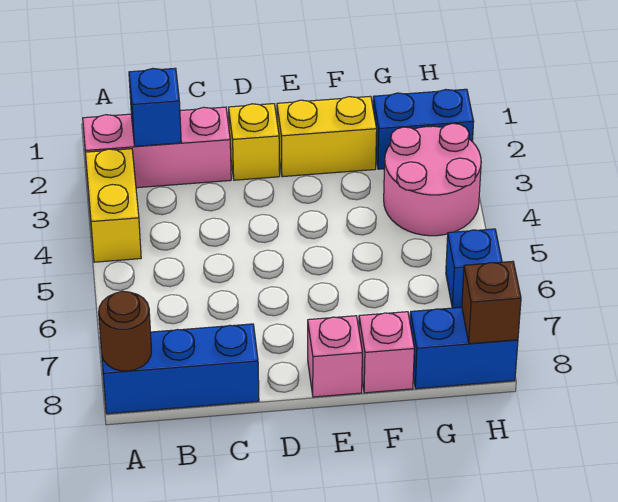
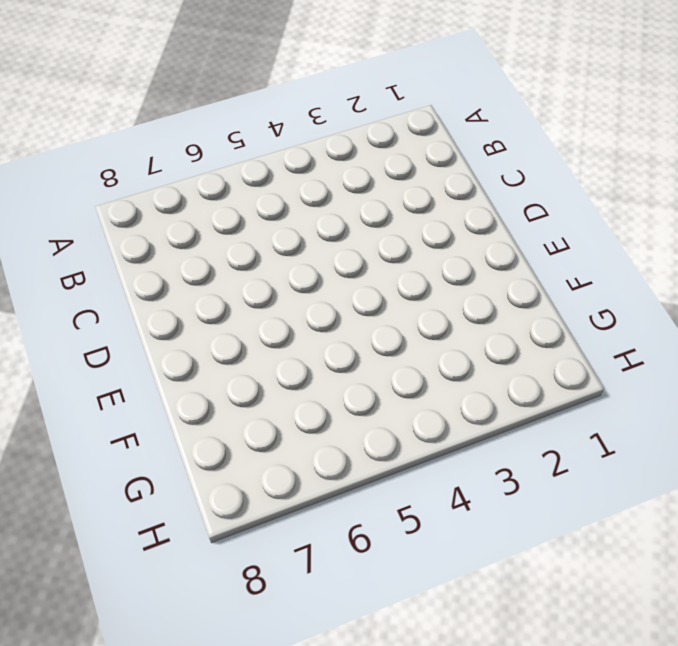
none -> pink 1x3 brick [83,107,231,188]
none -> yellow 1x2 brick [85,149,141,262]
none -> blue 1x3 brick [100,324,259,414]

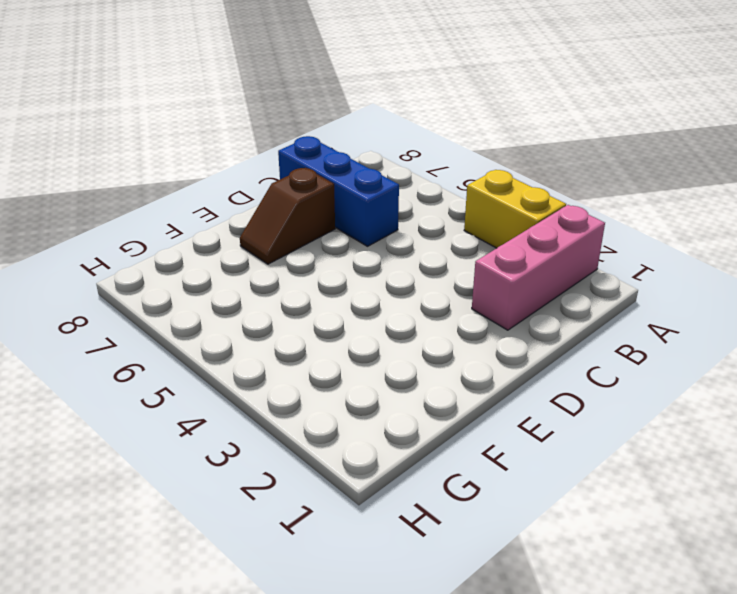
blue 1x3 brick [278,136,399,246] -> blue 1x3 brick turned to [100,324,259,414]
brown 1x2 slope [240,168,335,264] -> none
none -> yellow 1x1 brick [229,104,280,180]
none -> yellow 1x2 brick [277,96,377,177]
none -> pink 1x1 brick [308,316,362,397]

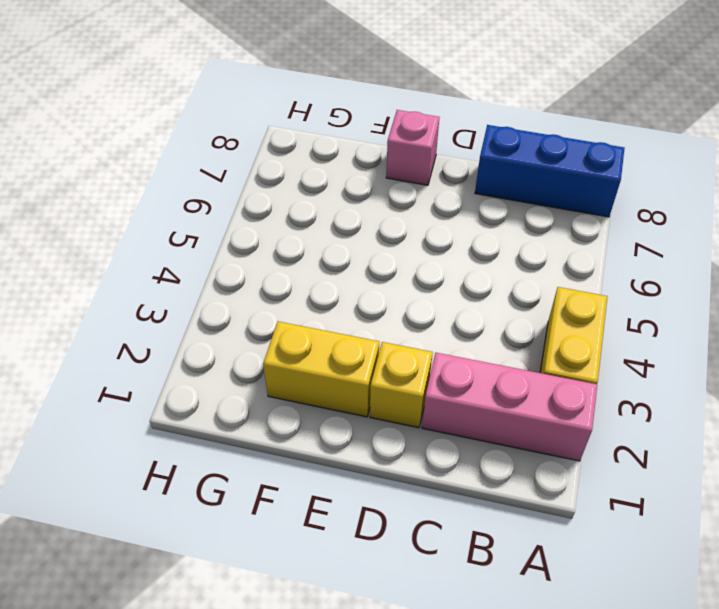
none -> pink 1x1 brick [359,312,414,393]
none -> blue 1x2 brick [373,89,474,169]
none -> pink 2x2 round brick [384,123,481,236]

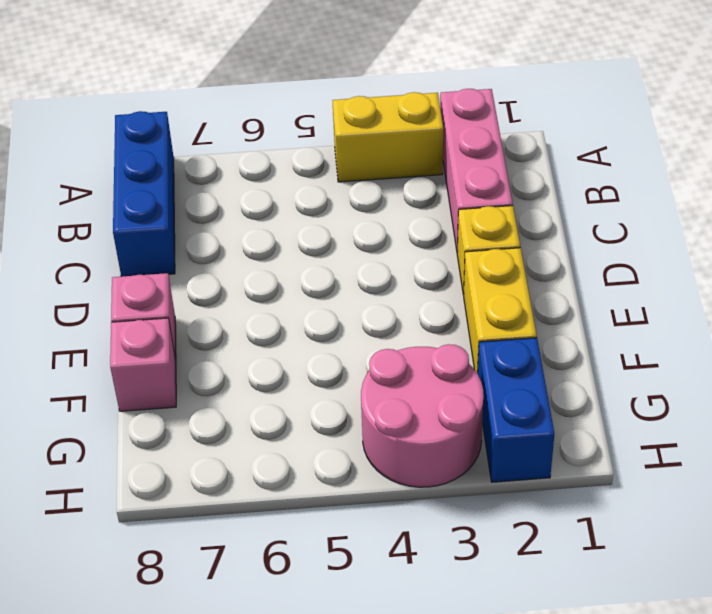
none -> blue 1x2 brick [410,307,518,389]
none -> blue 1x1 brick [446,229,502,308]
none -> brown 1x1 round brick [99,291,151,371]

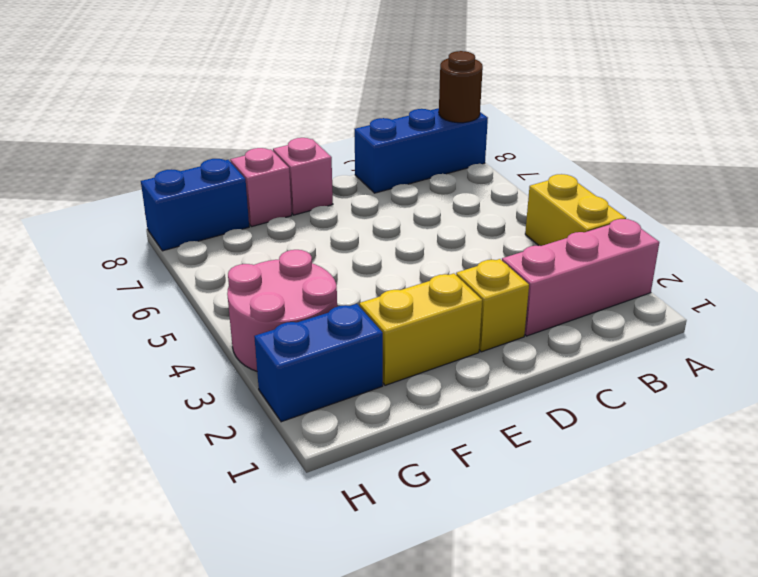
none -> blue 1x1 brick [446,229,502,308]
none -> blue 1x1 brick [129,68,181,146]
none -> brown 1x1 brick [462,261,521,344]

